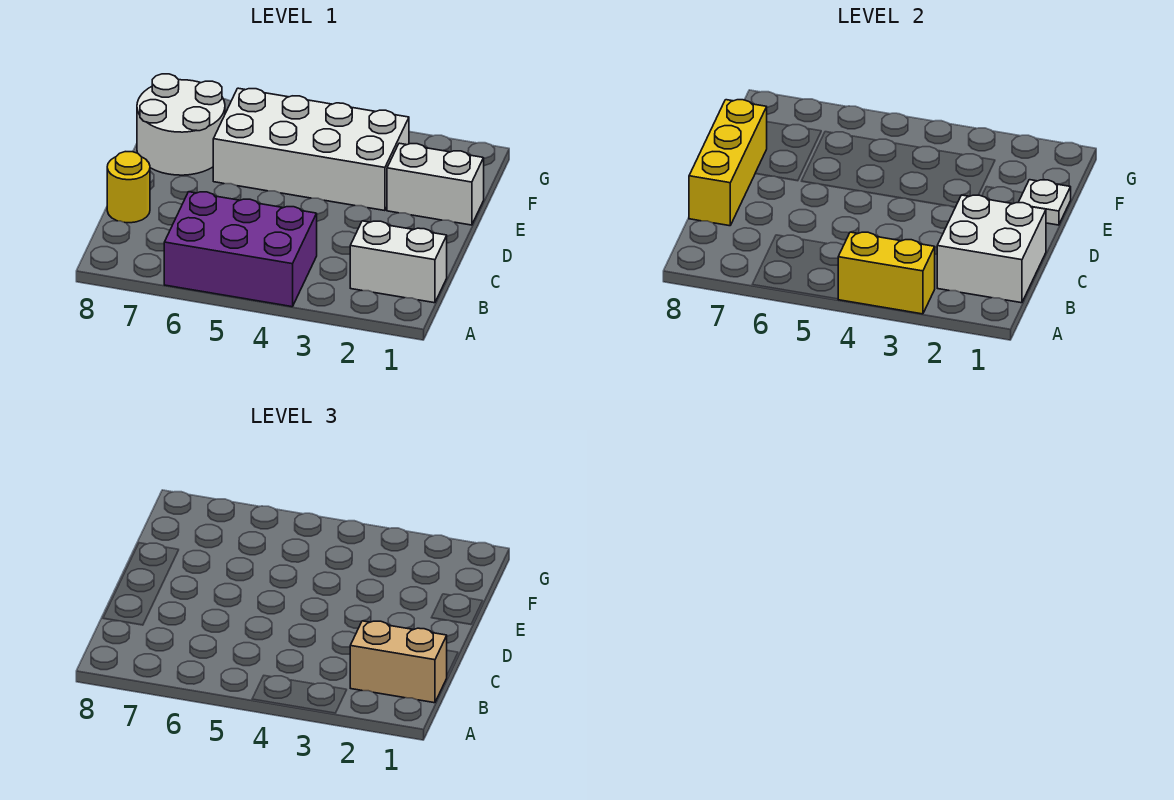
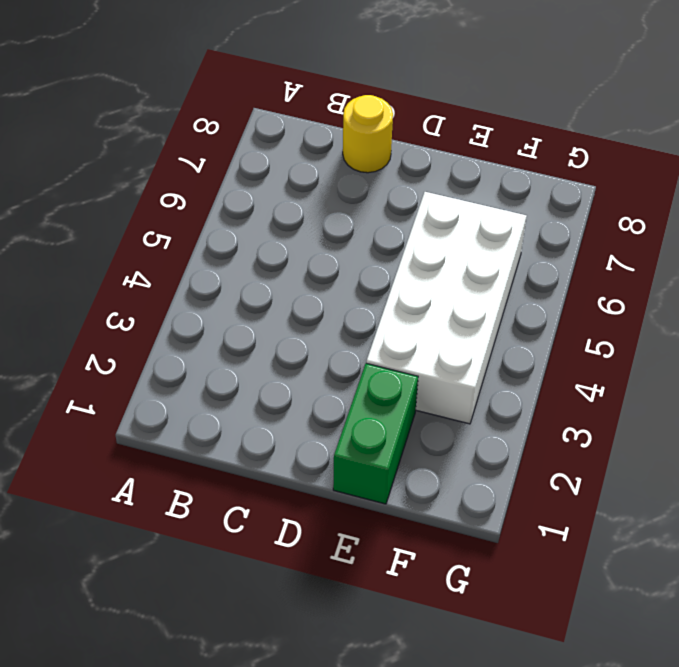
green 1x2 brick [333,363,418,504] -> white 1x2 brick [387,143,484,225]
none -> purple 2x3 brick [164,192,317,307]
none -> white 1x2 brick [350,221,447,303]

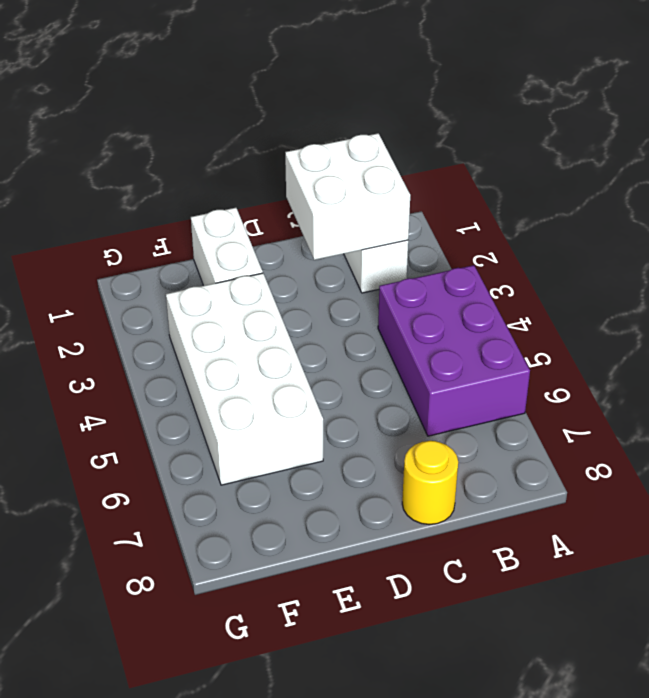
none -> white 2x2 round brick [137,74,225,175]
none -> yellow 1x2 brick [838,232,935,314]

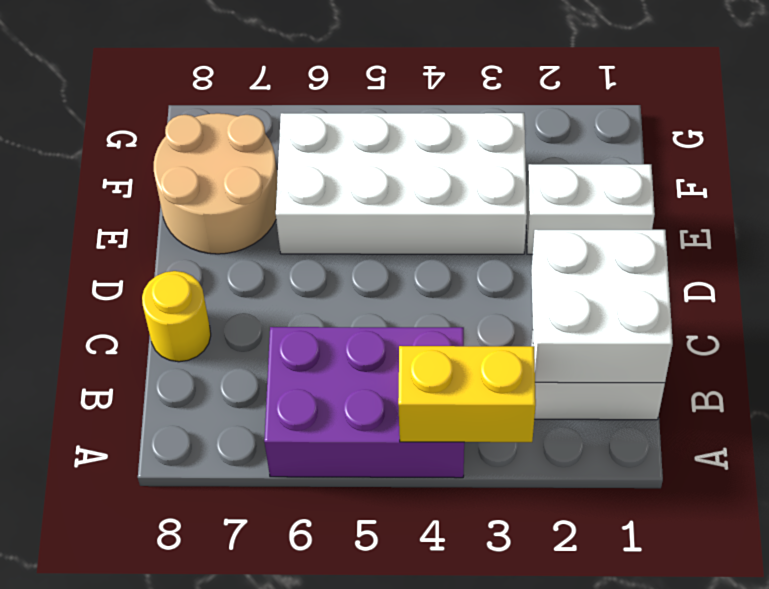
tan 2x2 round brick [154,113,277,254] -> white 2x2 round brick [137,74,225,175]
none -> yellow 1x3 brick [689,100,767,226]
none -> white 1x1 plate [1018,180,1071,225]

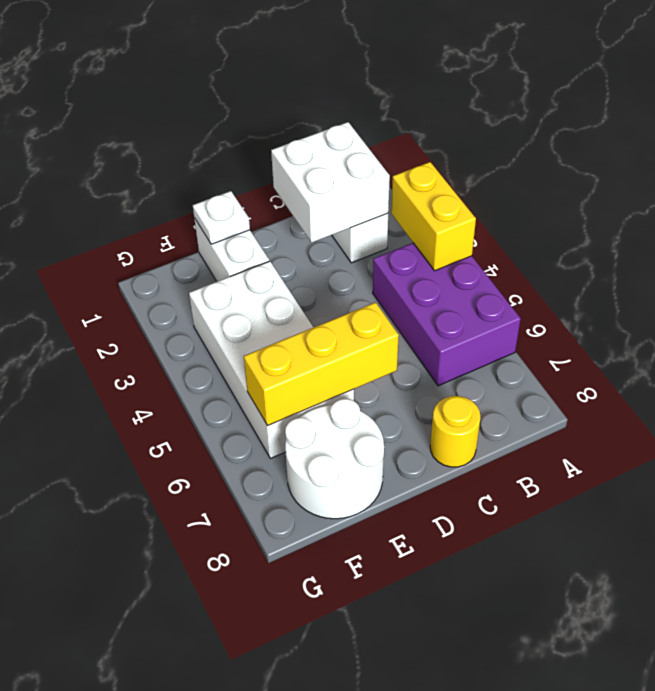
yellow 1x3 brick [244,302,399,426] -> yellow 1x3 brick moved to [689,100,767,226]
none -> tan 1x2 brick [350,621,447,703]

